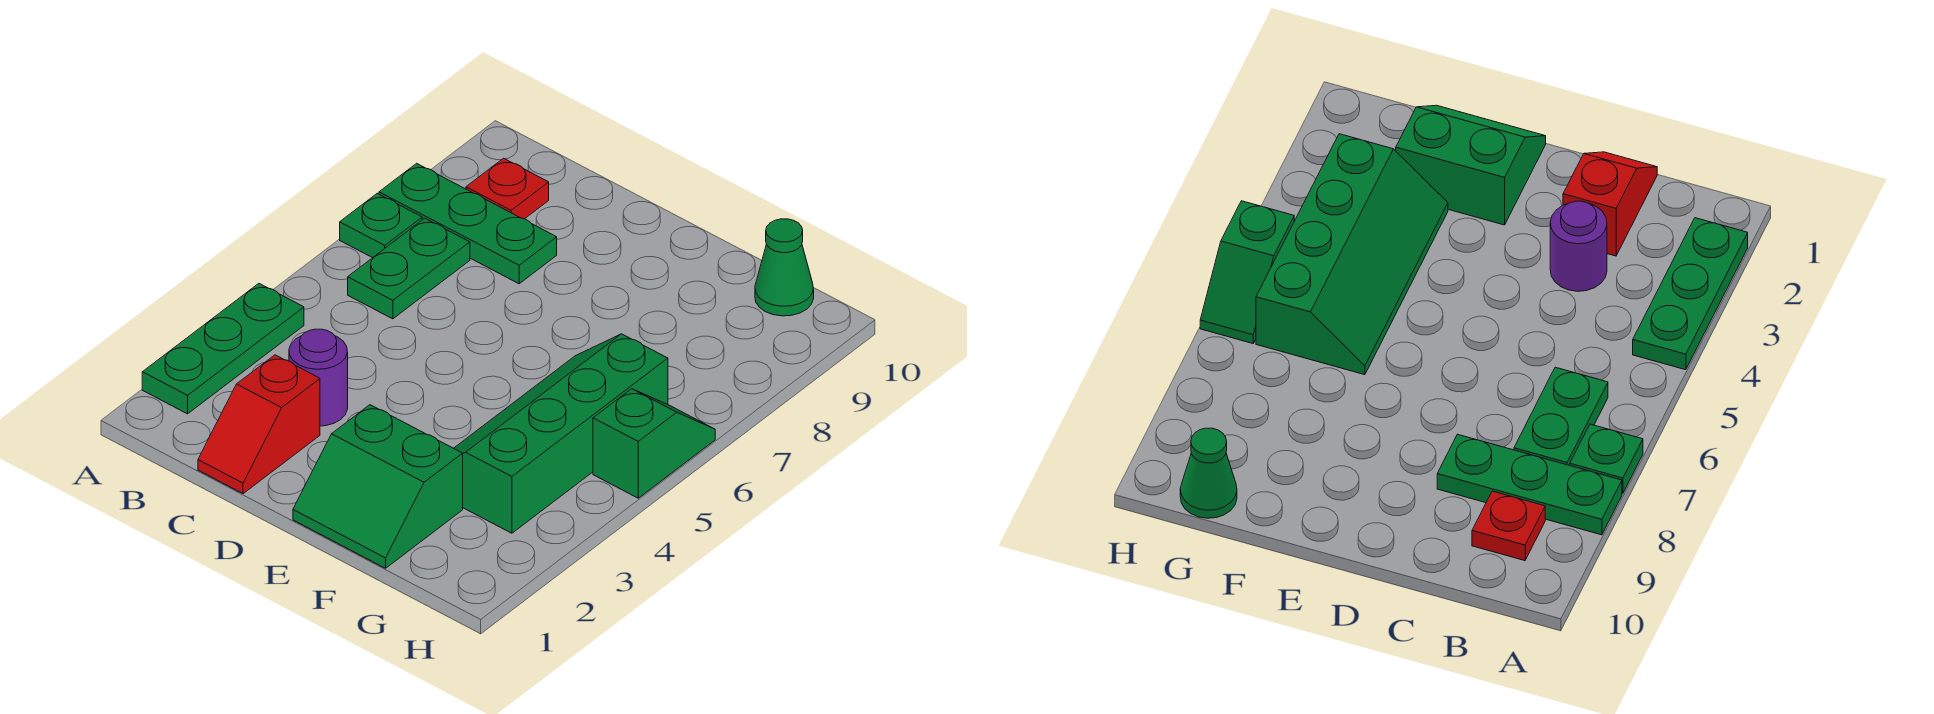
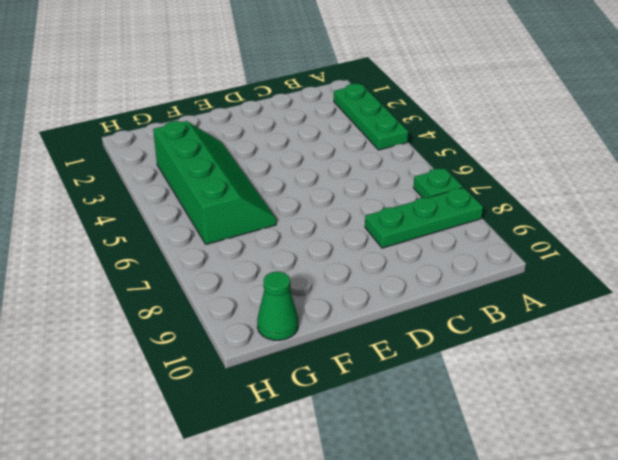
none -> green 1x2 plate [348,218,470,319]
none -> red 1x1 plate [466,158,549,219]

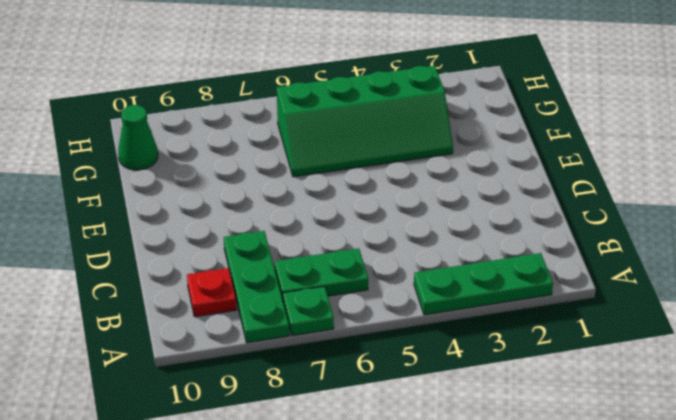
none -> red 1x2 slope [198,355,320,494]
none -> purple 1x1 round brick [289,329,348,426]

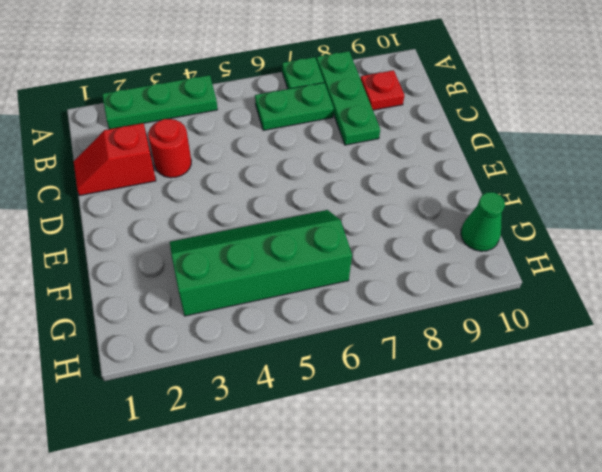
red 1x1 round brick [148,119,191,178] -> purple 1x1 round brick [289,329,348,426]
none -> green 2x2 slope [293,405,463,568]
none -> green 1x2 slope [593,389,715,498]

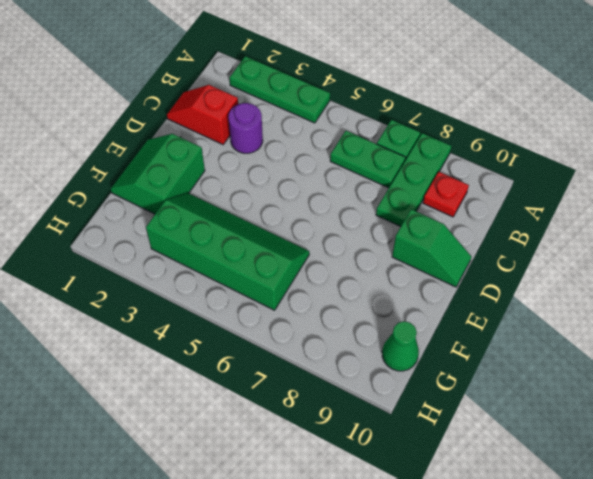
green 1x2 slope [392,209,472,287] -> green 1x2 slope moved to [593,389,715,498]

